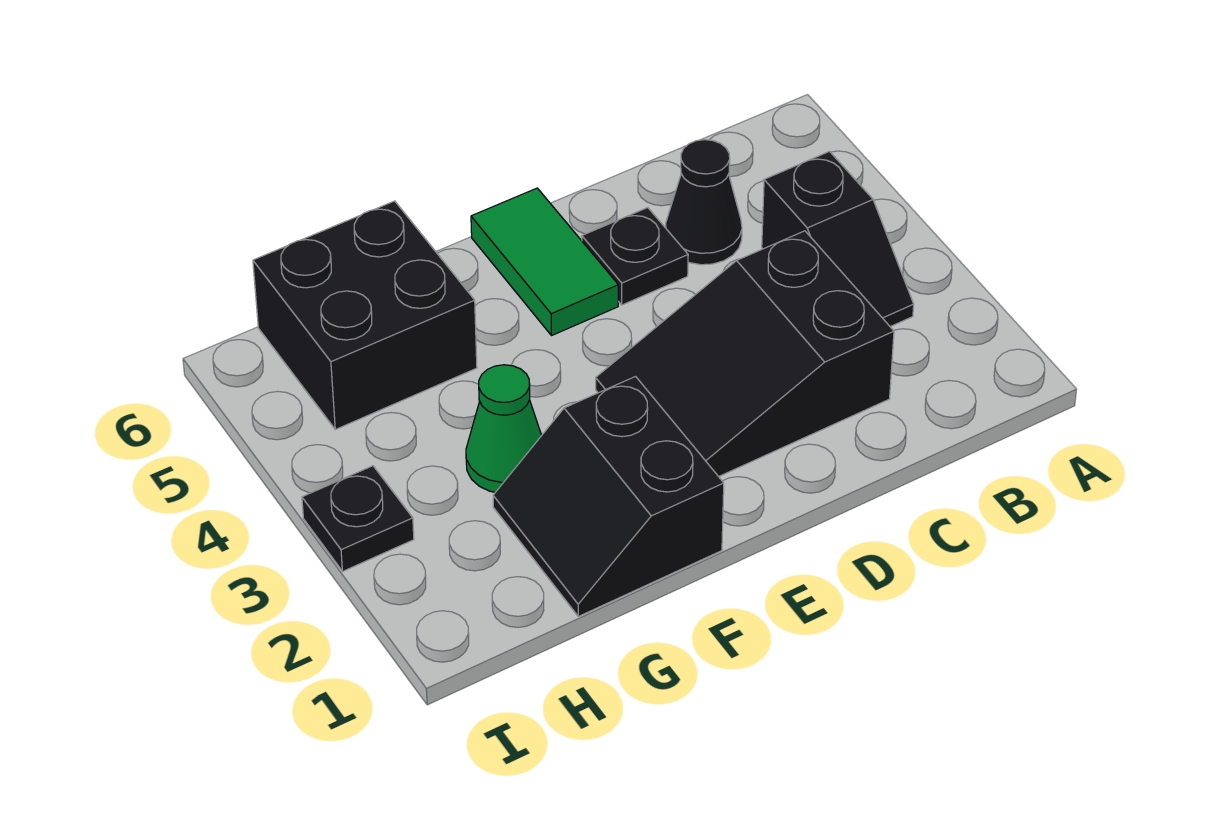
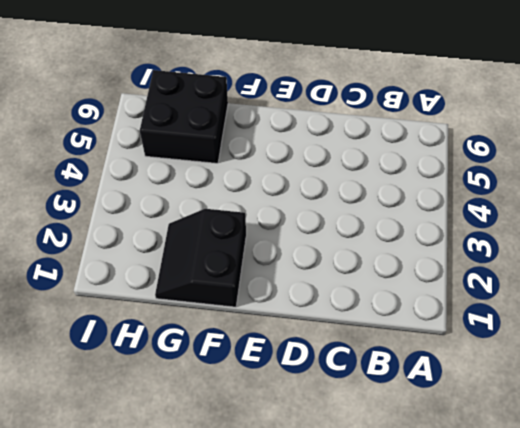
none -> black 1x2 slope [762,152,914,327]
none -> black 2x3 slope [596,231,894,477]

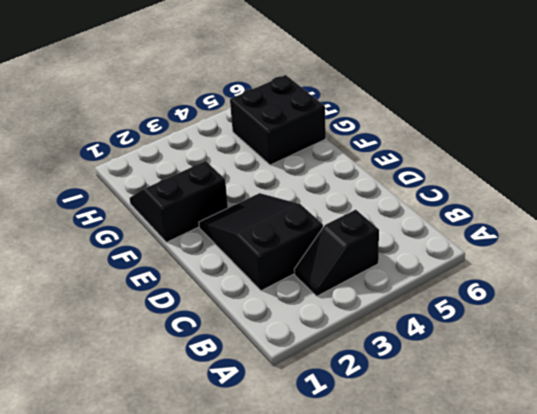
none -> black 1x1 cone [665,140,742,265]
none -> black 1x1 plate [582,208,688,305]

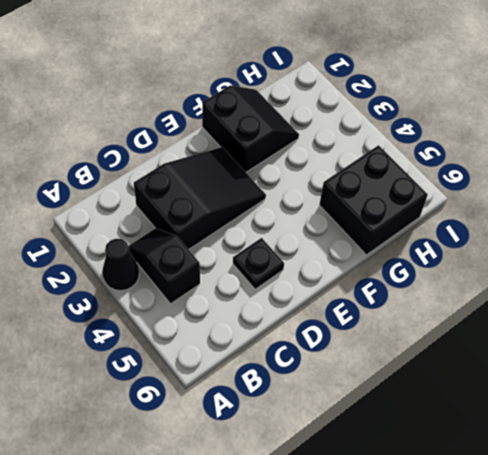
black 1x1 cone [102,239,139,291] -> black 1x1 cone moved to [665,140,742,265]
none -> green 1x2 tile [471,188,618,336]
none -> green 1x1 cone [466,365,542,492]

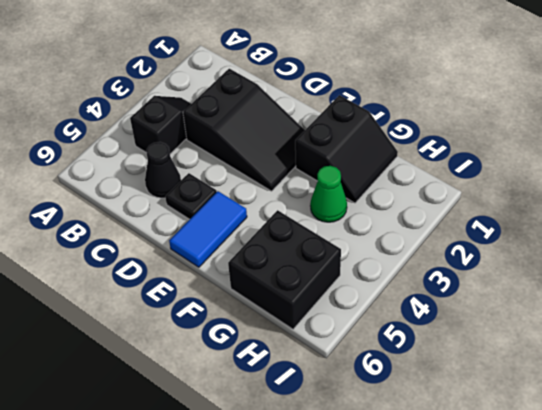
blue 1x2 tile [169,191,247,267] -> green 1x2 tile [471,188,618,336]
none -> black 1x1 plate [302,466,414,571]

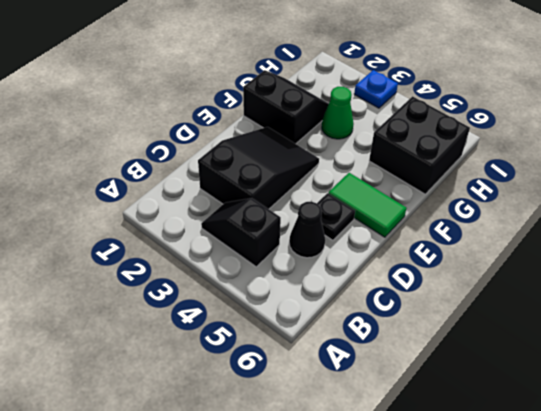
blue 1x1 plate [354,70,398,108] -> black 1x1 plate [302,466,414,571]

